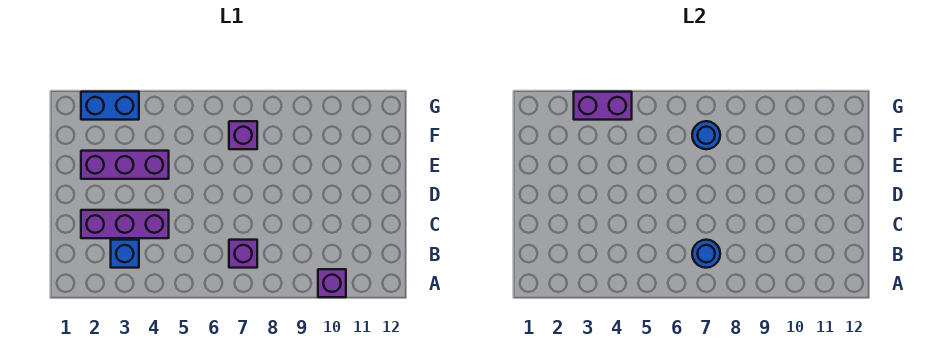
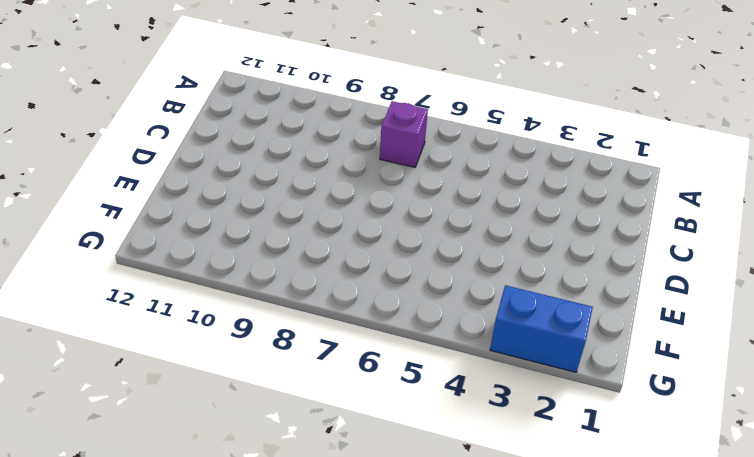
none -> purple 1x1 brick [318,269,346,297]
none -> blue 1x1 brick [111,240,139,268]

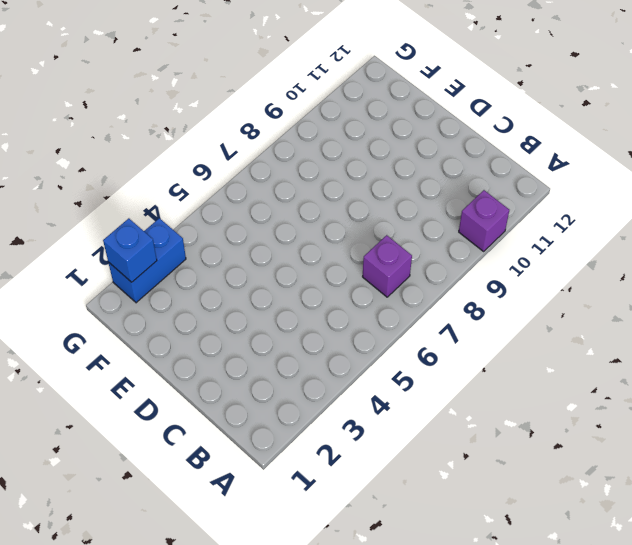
blue 1x1 brick [103,218,157,282] -> blue 1x1 brick moved to [111,240,139,268]
none -> purple 1x3 brick [81,210,169,238]
none -> purple 1x3 brick [81,151,169,179]

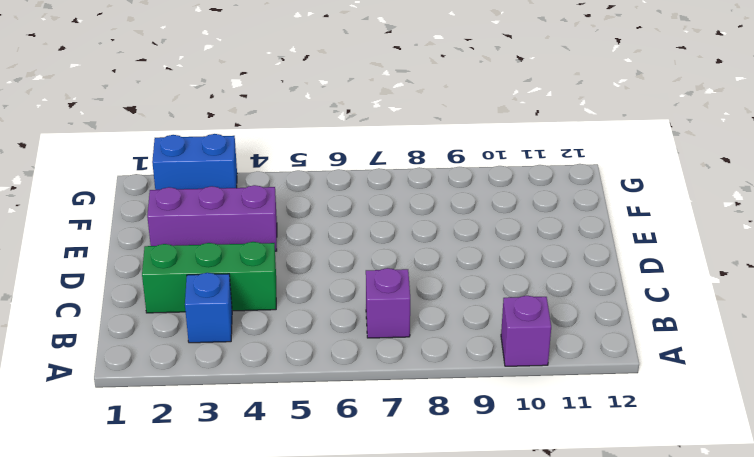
green 1x3 brick [142,242,276,313] -> purple 1x3 brick [81,210,169,238]
none -> purple 1x1 brick [229,121,257,149]
none -> blue 1x1 round brick [692,240,720,268]

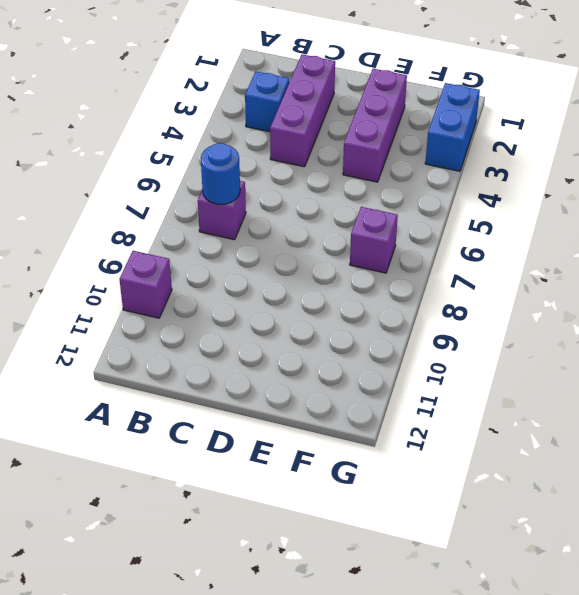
none -> blue 1x1 round brick [692,121,720,149]
none -> purple 1x2 brick [574,92,632,120]

